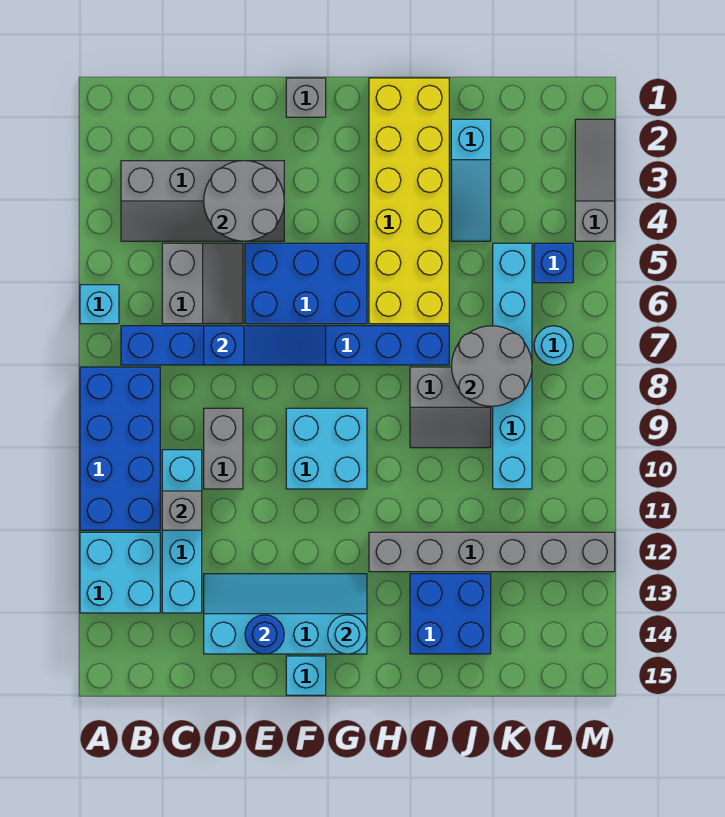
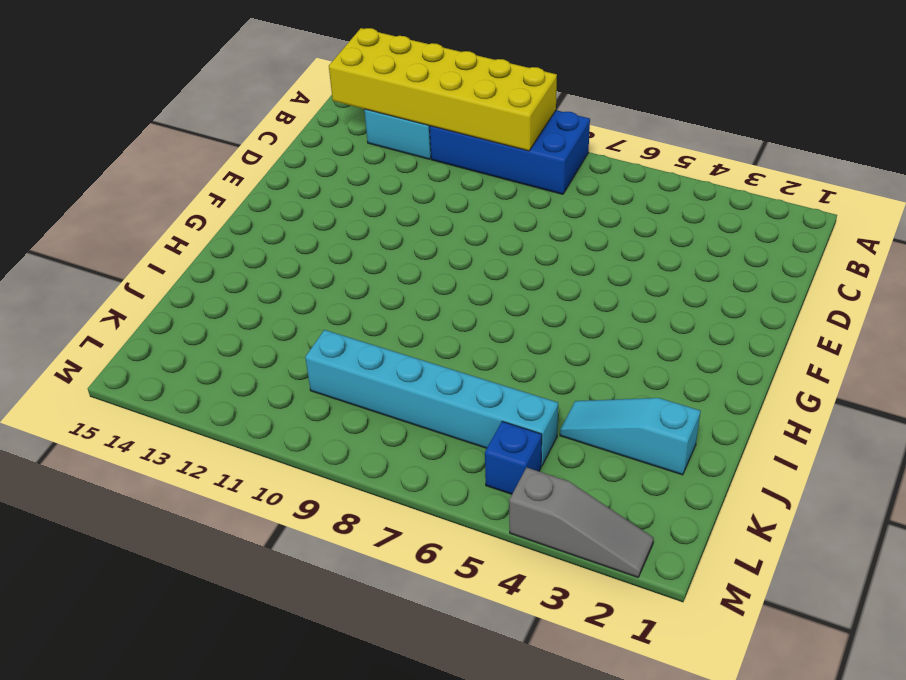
yellow 2x6 brick [329,28,557,151] -> yellow 2x6 brick moved to [369,78,449,324]
none -> cyan 1x1 brick [80,285,119,324]
none -> grey 2x4 slope [121,161,284,241]
none -> blue 1x8 brick [121,326,449,365]

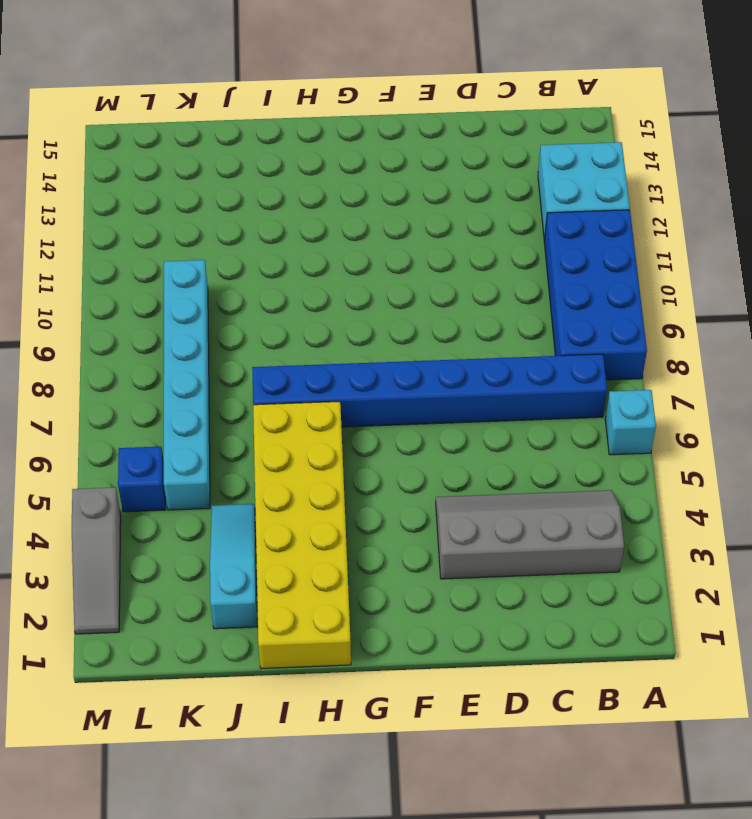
none -> grey 2x2 slope [162,243,243,324]
none -> cyan 1x4 brick [162,450,202,613]
none -> grey 1x2 brick [204,408,243,489]

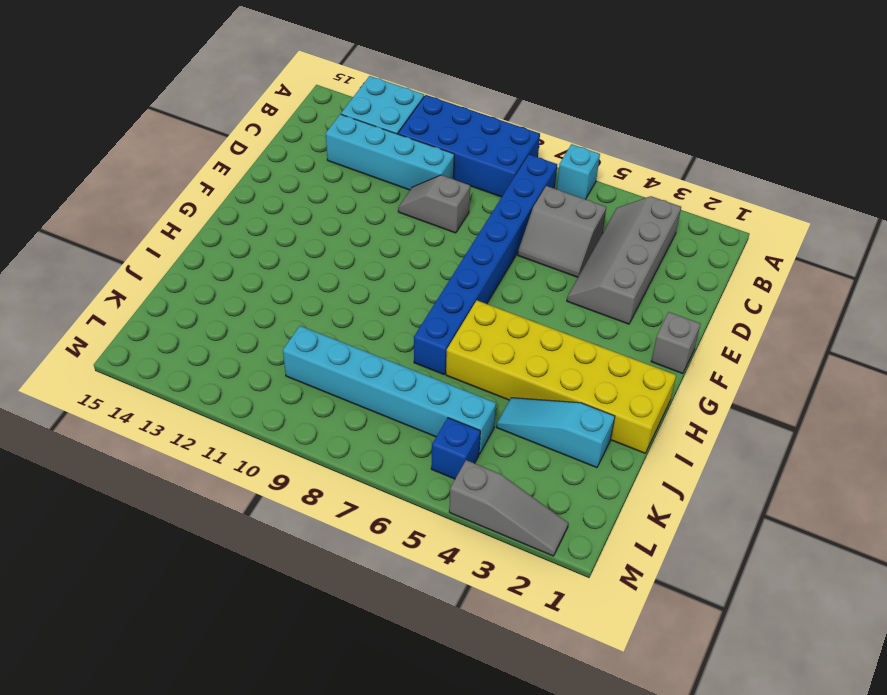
grey 1x2 slope [398,175,470,233] -> grey 1x2 brick [204,408,243,489]
none -> cyan 2x4 slope [204,574,367,654]
none -> blue 2x3 brick [245,243,367,324]
none -> cyan 2x2 brick [286,408,367,489]

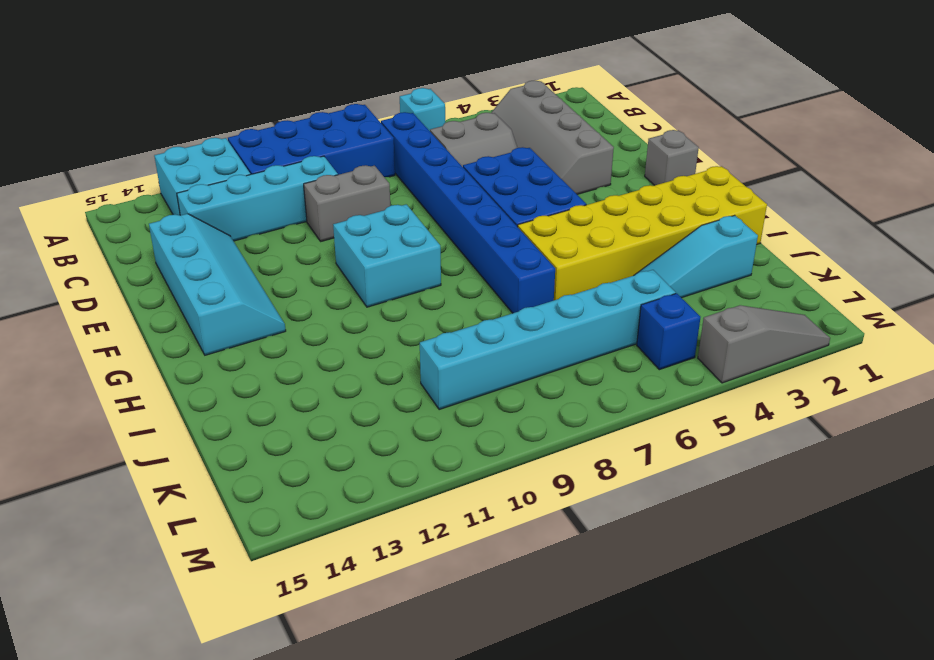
none -> cyan 1x1 brick [286,656,326,695]
none -> grey 1x6 brick [369,532,615,572]
none -> grey 2x2 slope [410,367,491,448]

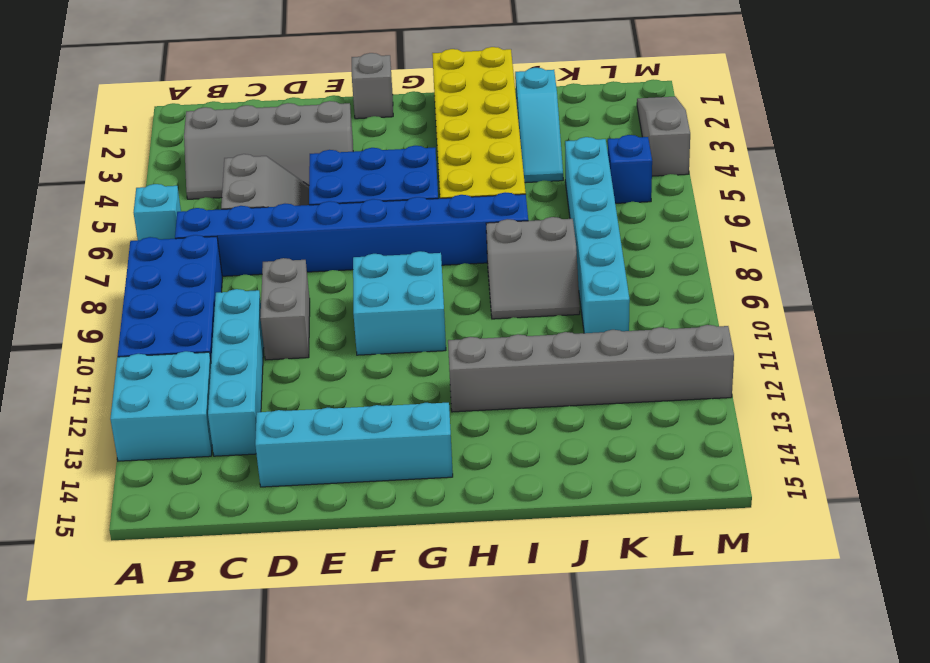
none -> cyan 1x1 brick [286,656,326,695]
none -> blue 2x2 brick [410,574,491,654]
none -> cyan 1x1 round brick [534,326,573,365]

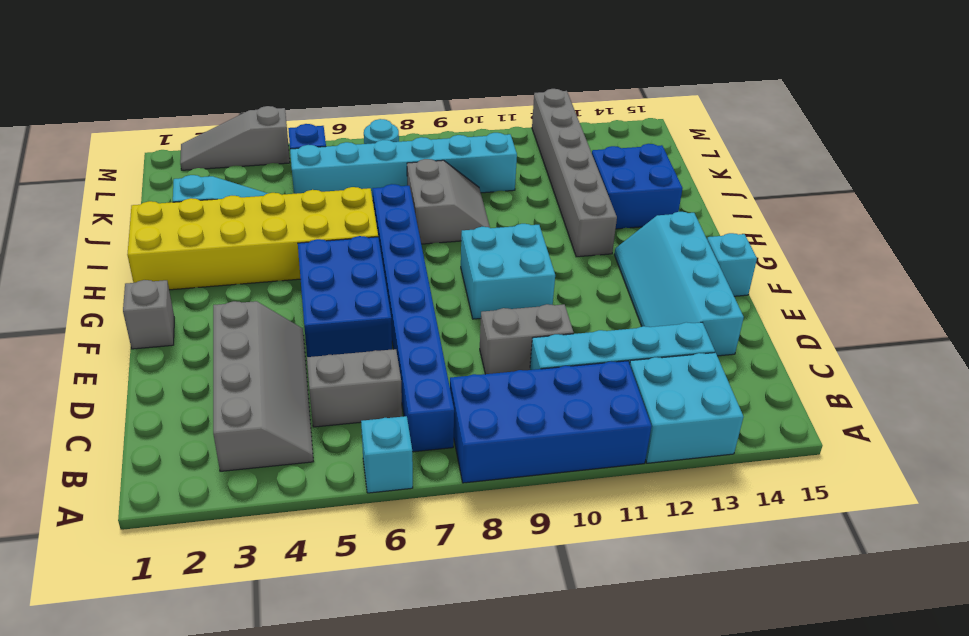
none -> grey 1x1 brick [162,491,202,530]
none -> grey 2x2 round brick [204,161,284,241]
none -> blue 1x3 slope [204,326,326,365]

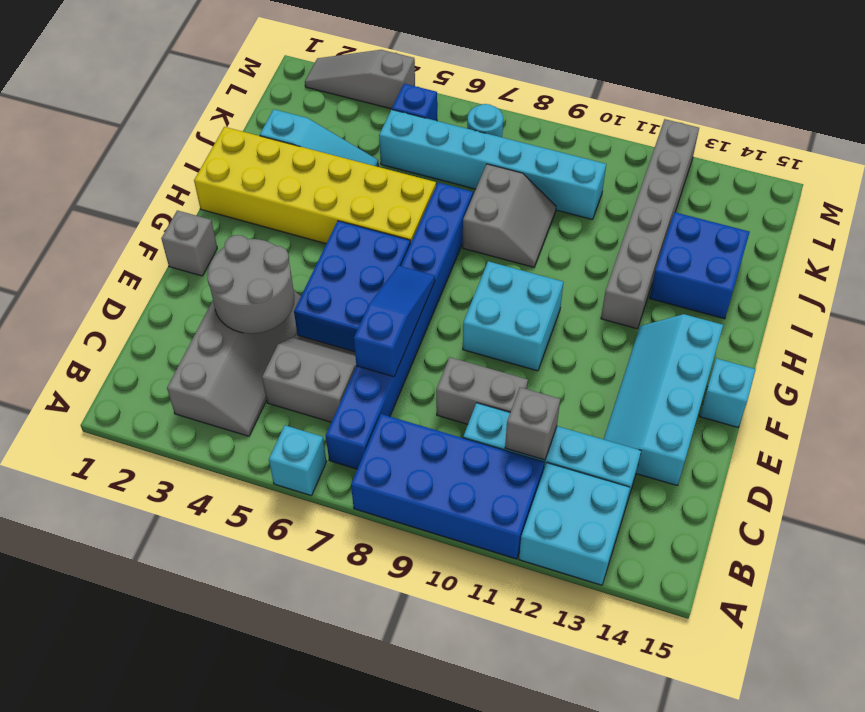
none -> blue 1x1 round brick [245,615,284,654]
none -> cyan 1x1 round brick [328,615,367,654]
none -> grey 2x2 round brick [451,326,532,406]

